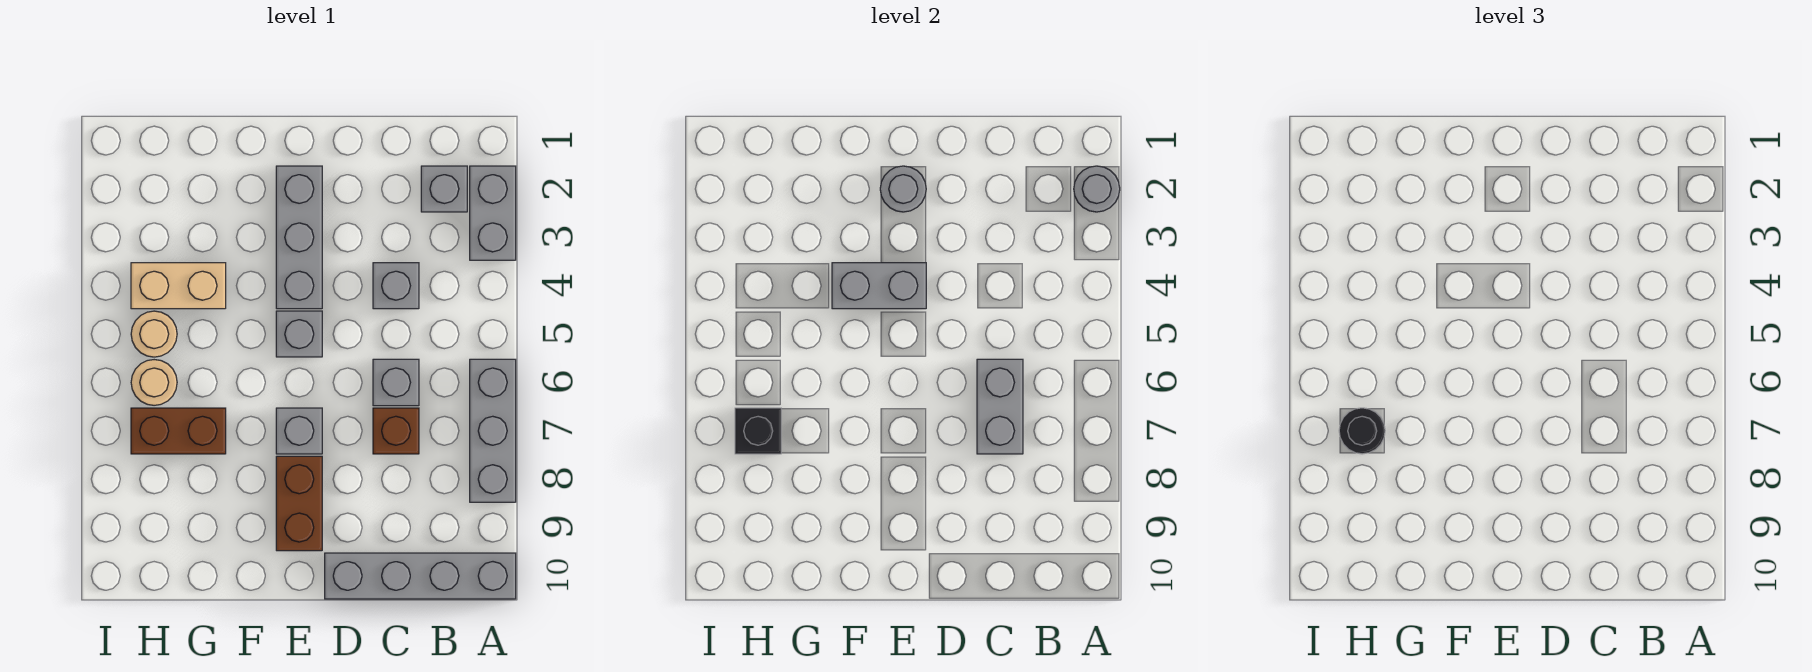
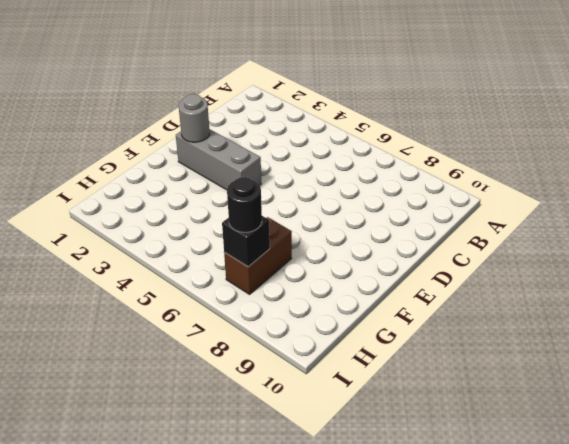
none -> grey 1x2 brick [470,166,516,260]
none -> grey 1x3 brick [470,359,516,502]
none -> grey 1x4 brick [325,553,516,599]

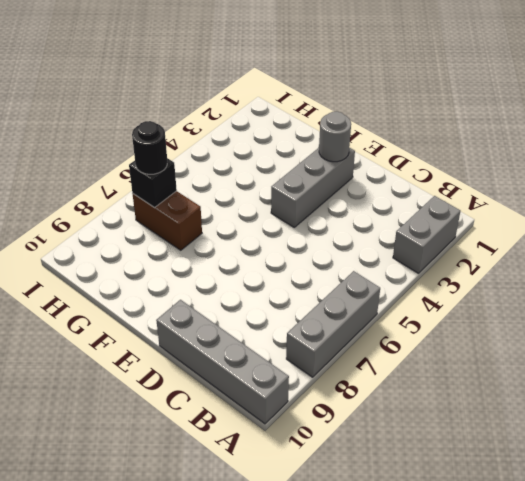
none -> grey 1x1 brick [421,166,467,212]
none -> grey 1x1 brick [373,263,419,309]
none -> grey 1x1 brick [373,359,419,406]

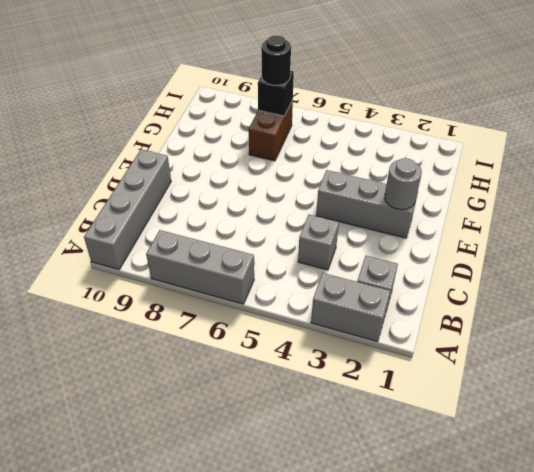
none -> grey 1x1 brick [373,359,419,406]
none -> brown 1x1 brick [373,408,419,454]
none -> grey 1x1 brick [276,311,322,357]

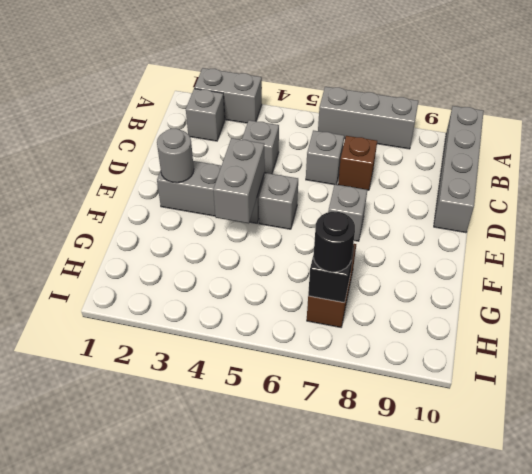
none -> brown 1x2 brick [276,456,322,551]
none -> tan 1x2 brick [131,263,226,309]
none -> tan 1x1 round brick [131,311,177,357]

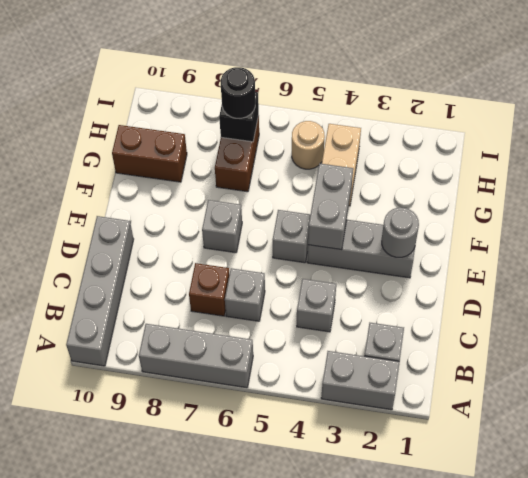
brown 1x2 brick [112,125,187,182] -> brown 1x2 brick moved to [276,456,322,551]
none -> tan 1x1 round brick [131,360,177,405]
none -> grey 1x1 round brick [1074,166,1120,212]
none -> grey 1x2 brick [977,359,1023,454]

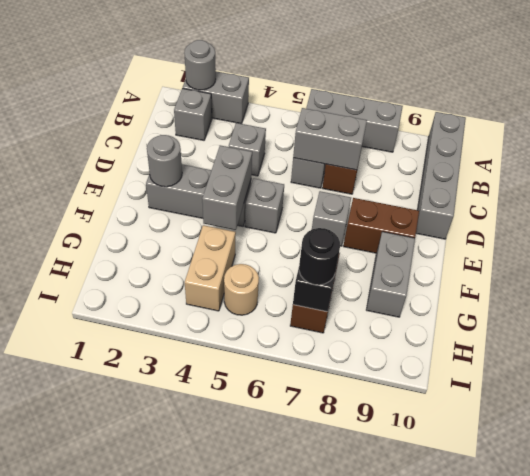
grey 1x2 brick [366,232,415,317] -> none
none -> tan 1x1 round brick [131,360,177,405]

